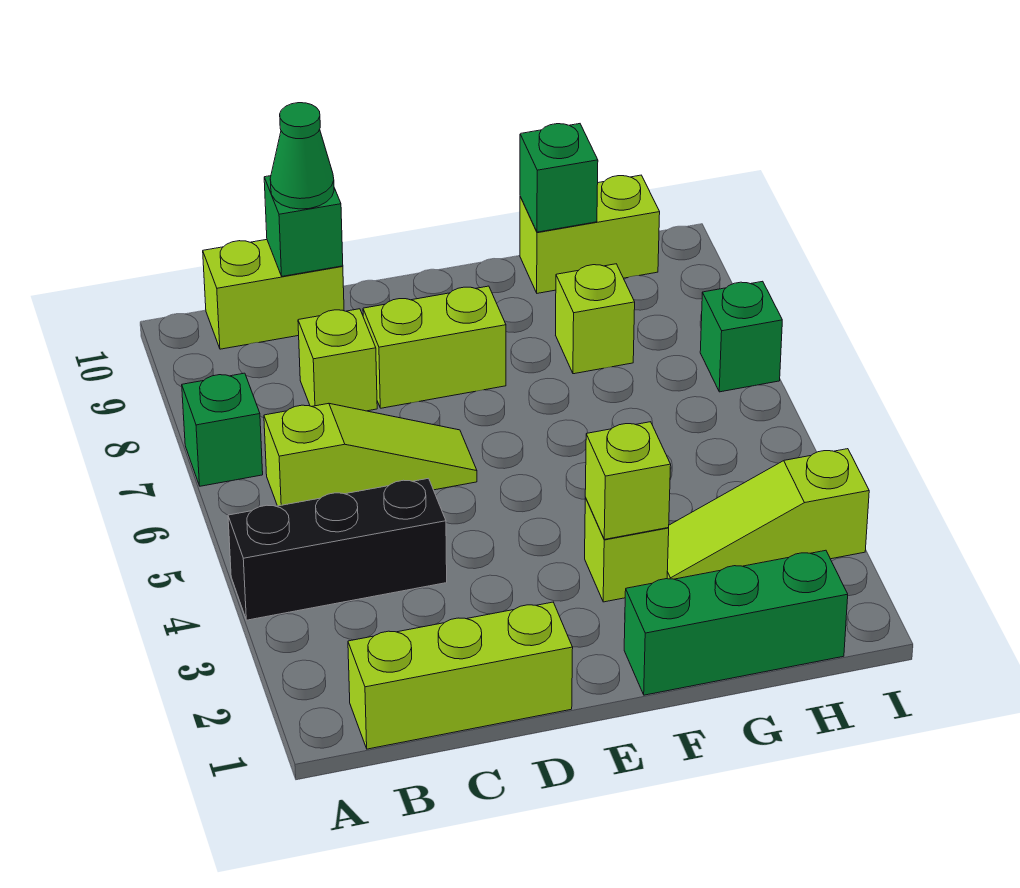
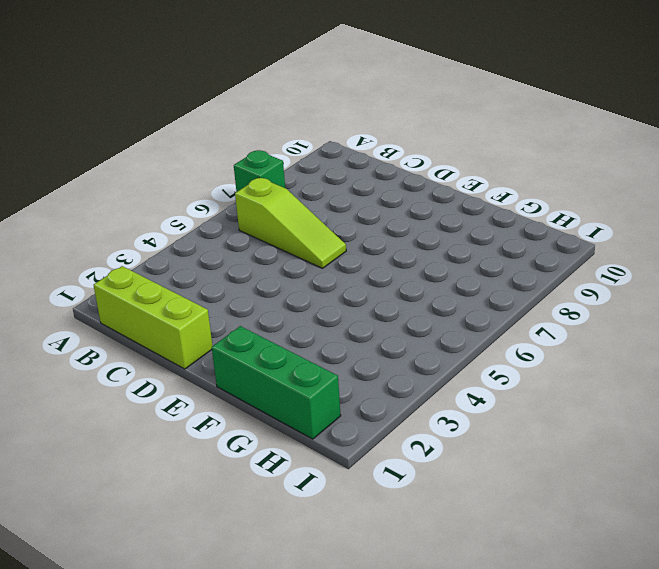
none -> black 1x3 brick [228,478,447,620]
none -> lime 1x2 brick [203,240,344,349]
none -> lime 1x1 brick [298,309,377,411]

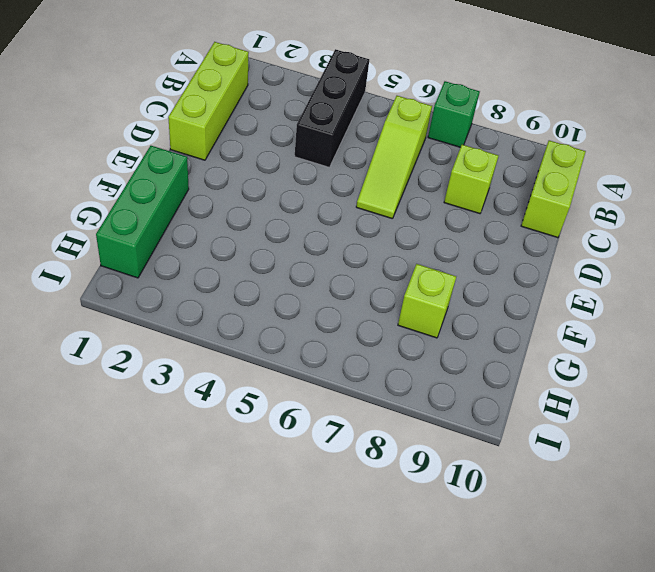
none -> lime 1x2 brick [363,286,506,408]
none -> lime 1x1 brick [585,498,669,602]
none -> lime 1x3 slope [667,449,869,579]

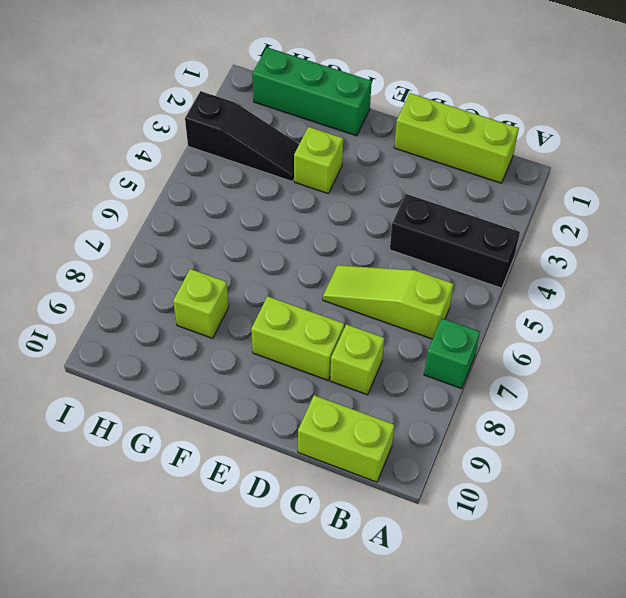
black 1x3 slope [185,91,299,181] -> lime 1x3 slope [667,449,869,579]
none -> lime 1x2 brick [520,175,660,293]
none -> green 1x1 brick [700,281,782,392]
none -> green 1x1 brick [264,176,343,276]

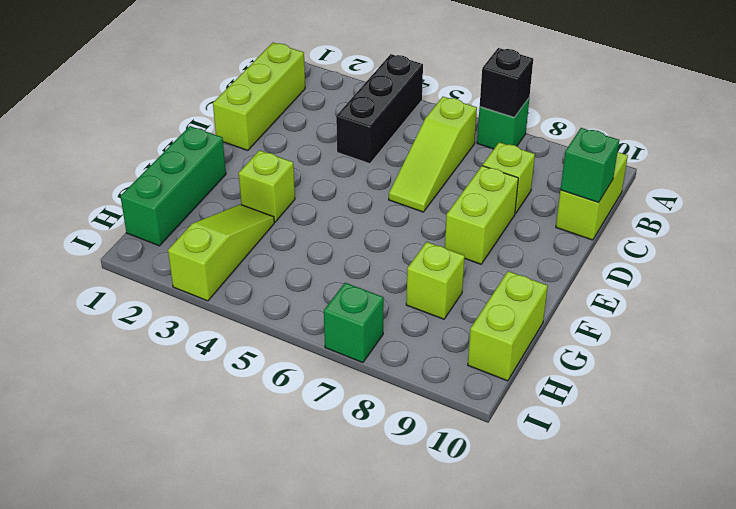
black 1x1 brick [480,48,533,117] -> none
none -> lime 1x1 brick [585,422,671,539]
none -> green 1x1 brick [520,124,598,232]
none -> green 1x1 cone [270,103,334,209]

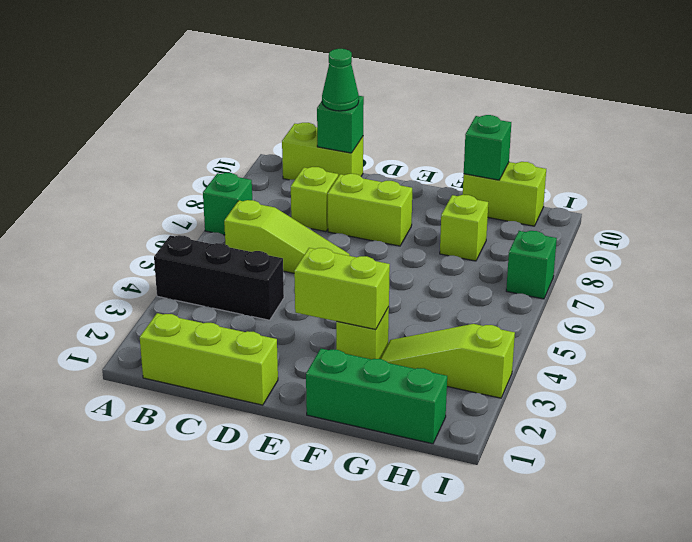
lime 1x2 brick [294,248,390,330] -> lime 1x1 brick [585,422,671,539]

